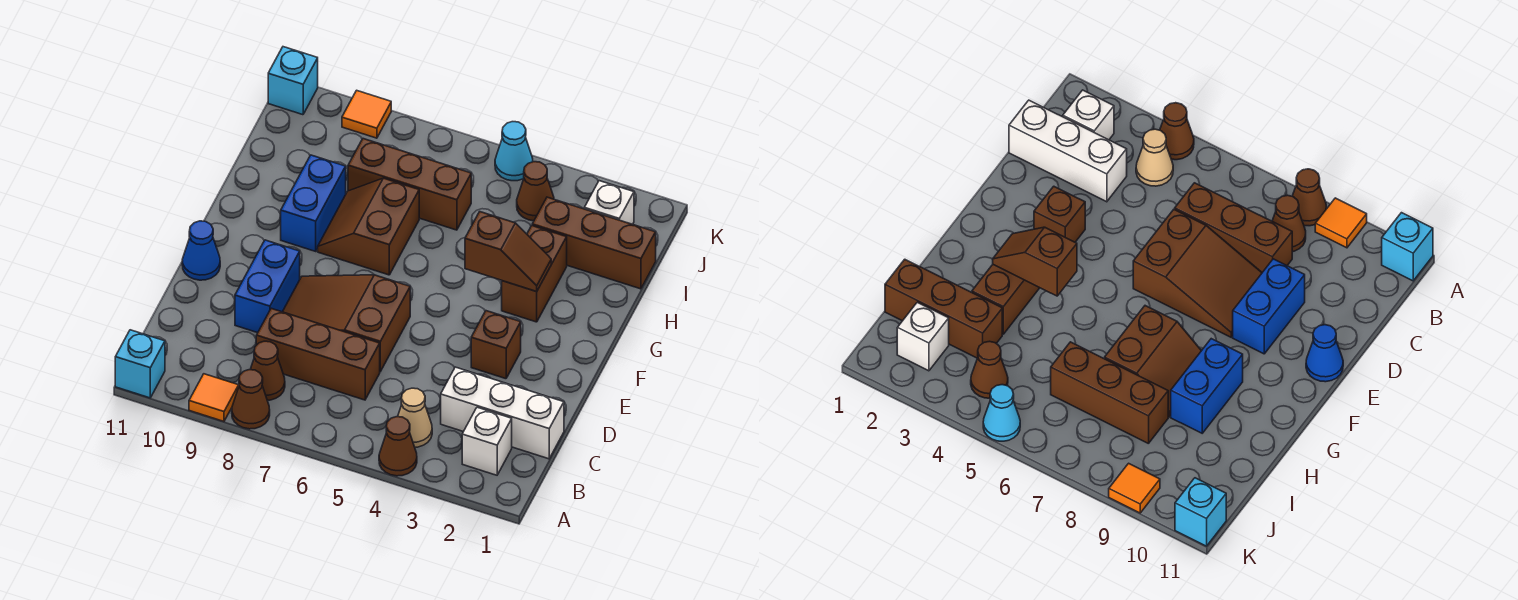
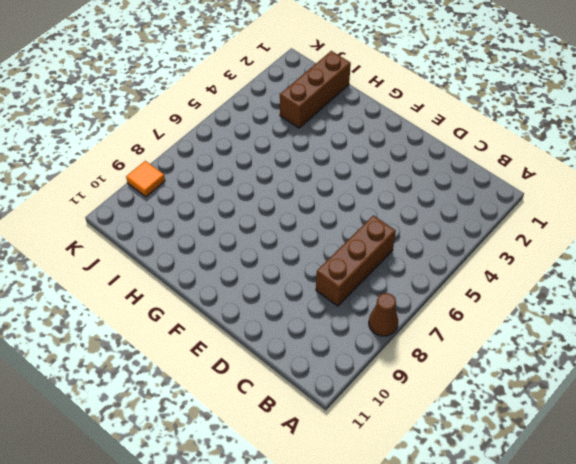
none -> brown 1x1 cone [379,417,417,476]
none -> orange 1x1 tile [189,374,239,421]
none -> cyan 1x1 brick [115,330,165,398]

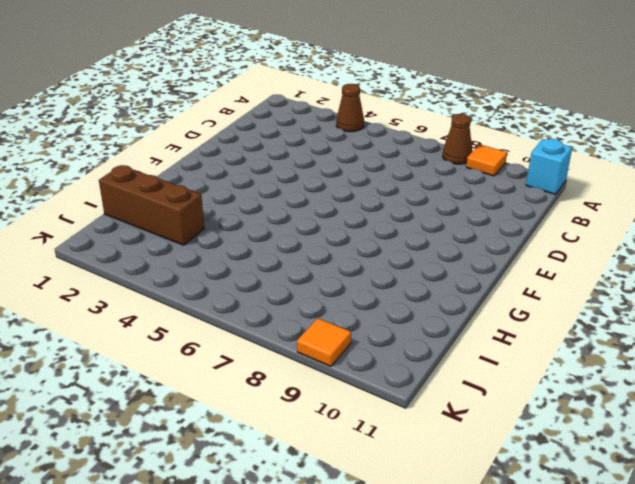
none -> white 1x1 brick [462,407,512,475]
none -> tan 1x1 cone [398,388,432,447]
none -> brown 1x1 cone [250,341,285,400]

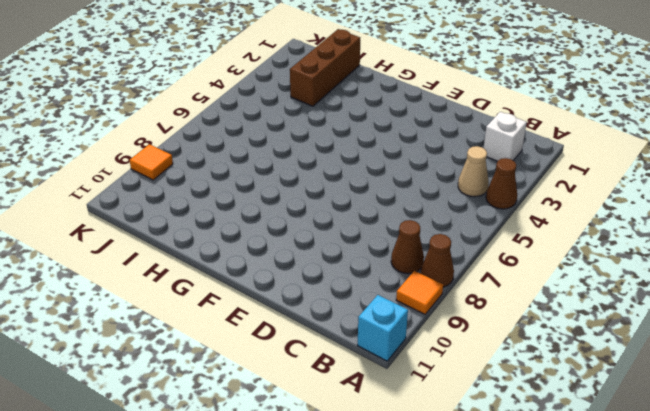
none -> white 1x3 brick [441,367,564,459]
none -> brown 1x3 brick [256,308,380,400]
none -> brown 2x3 slope [283,275,410,372]

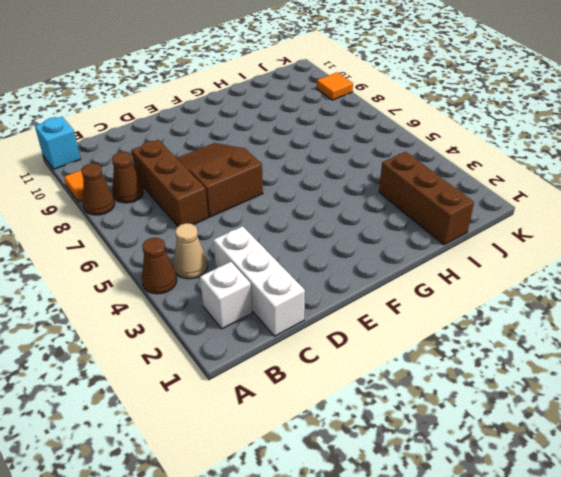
none -> blue 1x2 brick [235,240,300,333]
none -> brown 1x1 brick [471,311,521,379]
none -> blue 1x1 cone [182,221,220,280]

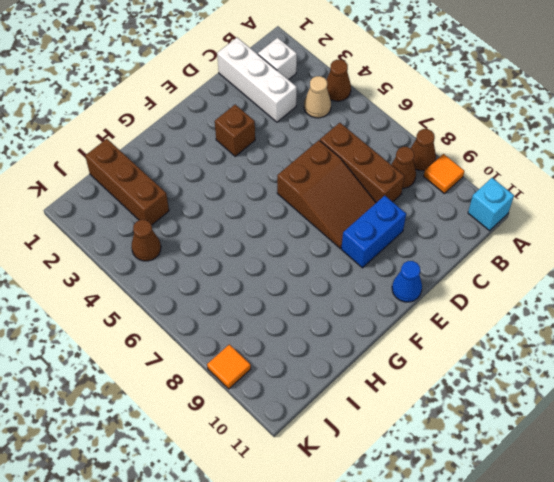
none -> brown 1x2 brick [502,226,567,322]
none -> brown 2x2 slope [318,178,419,275]
none -> blue 1x2 brick [281,155,346,251]

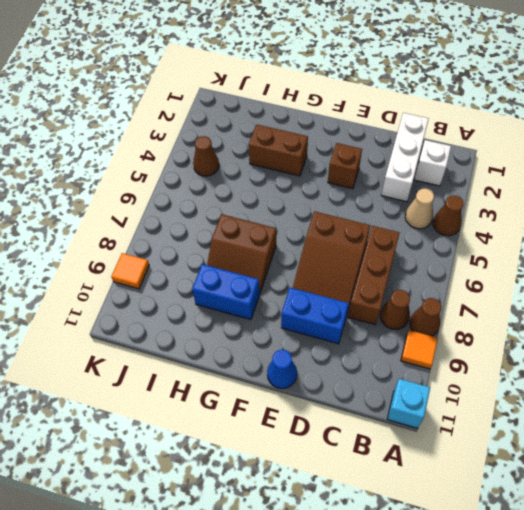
none -> brown 1x3 brick [532,197,656,289]
none -> brown 1x3 brick [348,139,471,230]
none -> white 1x1 brick [584,181,634,224]

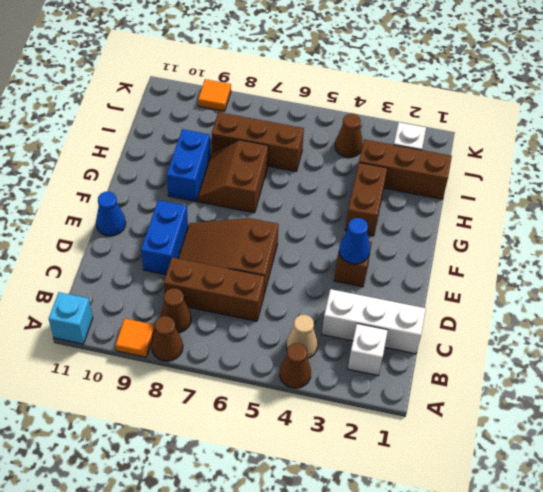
blue 1x1 cone [339,218,370,264] -> none
none -> cyan 1x1 cone [495,122,533,181]
none -> cyan 1x1 brick [268,47,318,115]
none -> brown 1x2 slope [465,212,551,292]

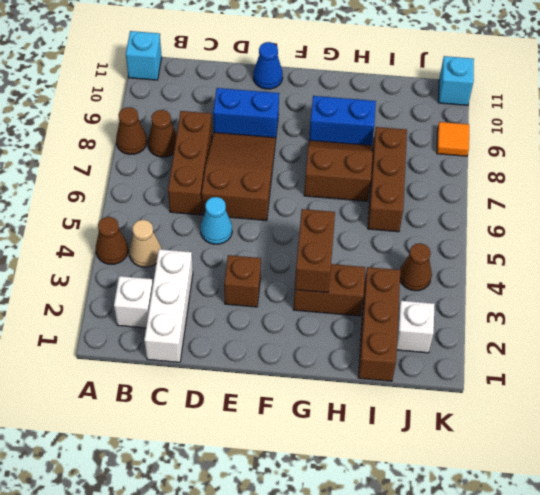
cyan 1x1 cone [201,197,232,244] -> cyan 1x1 cone moved to [495,122,533,181]
brown 1x2 brick [295,209,335,293] -> brown 1x2 slope [465,212,551,292]
none -> orange 1x1 tile [189,374,239,421]

